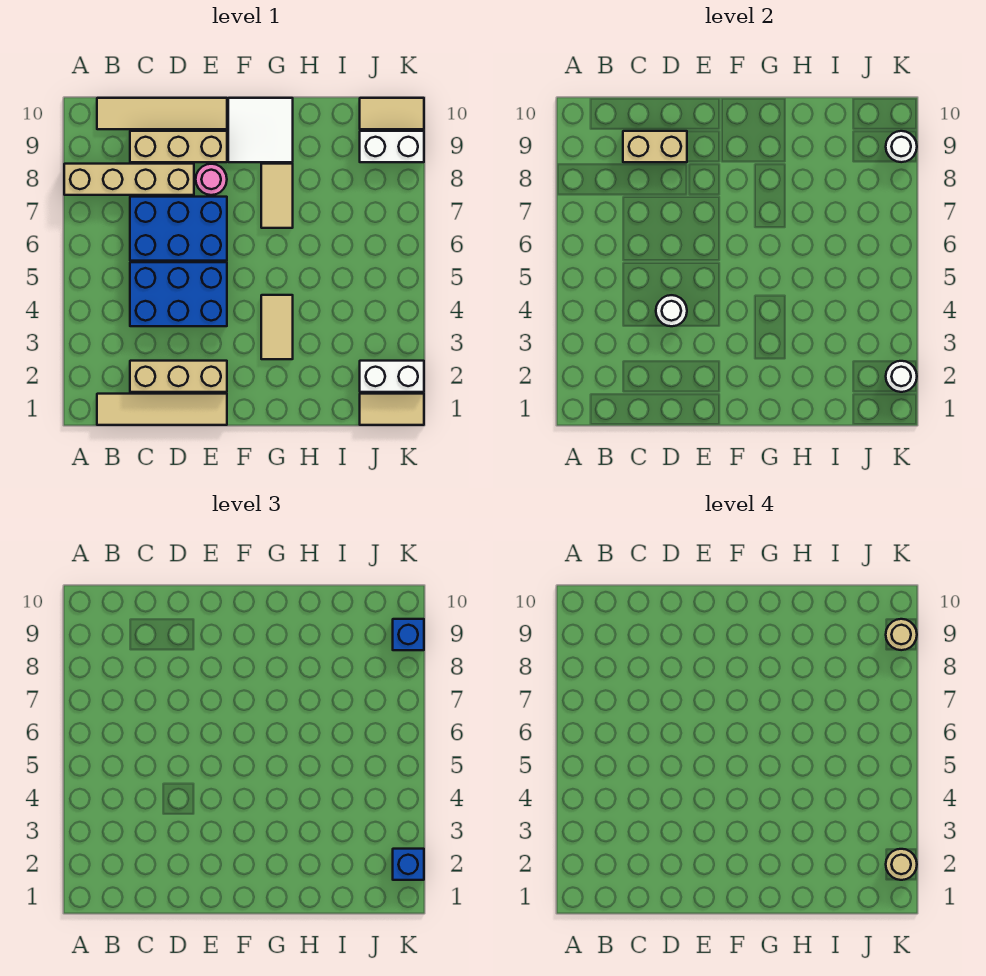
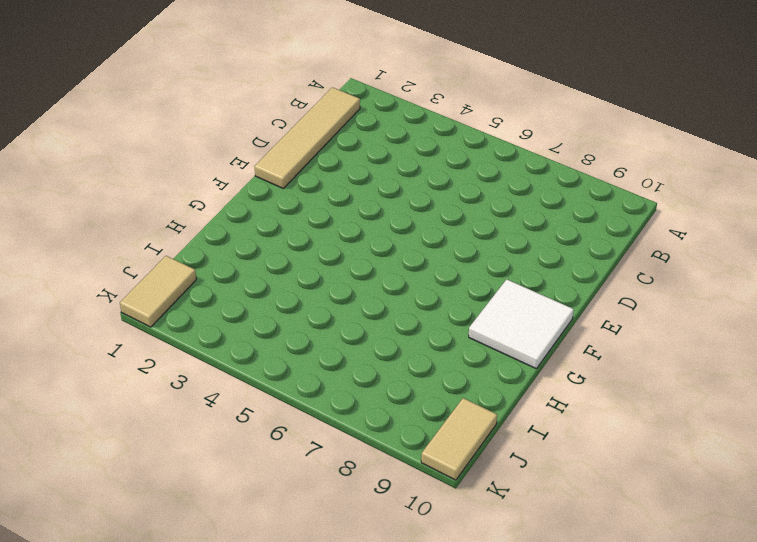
none -> tan 1x4 brick [64,164,194,195]
none -> tan 1x4 tile [97,98,227,129]
none -> tan 1x3 brick [130,361,227,392]

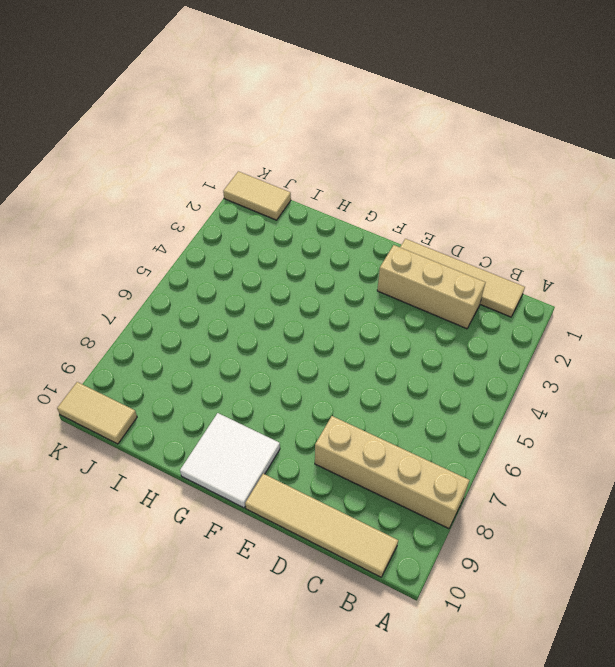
none -> blue 2x3 brick [130,262,227,326]
none -> blue 2x3 brick [130,197,227,261]
none -> tan 1x3 brick [130,131,227,162]

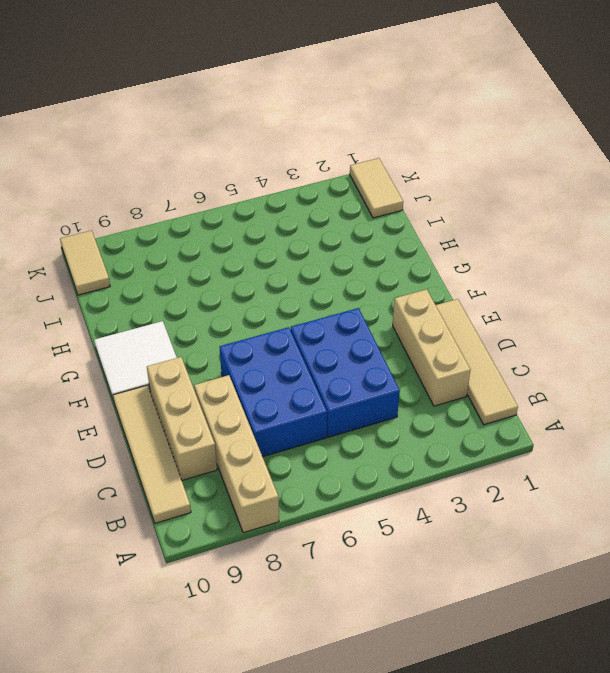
none -> pink 1x1 round brick [196,164,227,195]
none -> tan 1x2 tile [261,295,293,359]
none -> tan 1x2 tile [261,164,293,228]

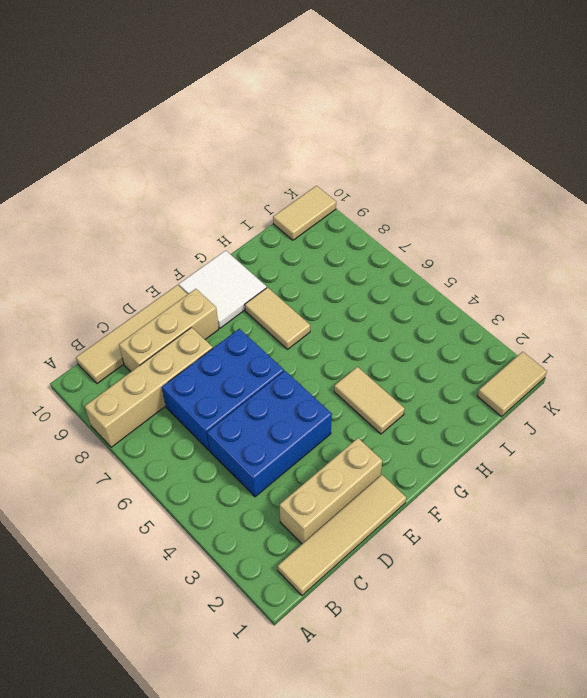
none -> pink 1x1 round brick [196,164,227,195]
none -> white 1x2 brick [360,361,424,392]
none -> white 1x2 brick [360,131,424,162]

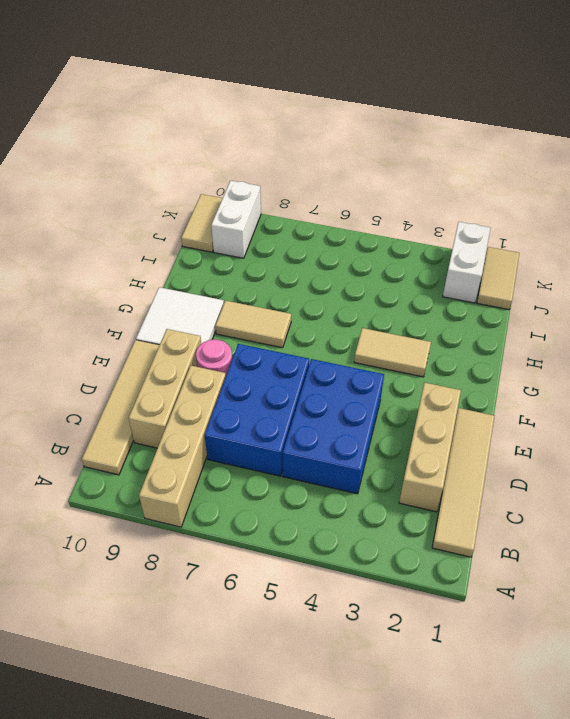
none -> tan 1x2 brick [623,131,687,162]
none -> white 1x1 round brick [656,295,687,326]
none -> white 1x1 round brick [886,361,917,392]

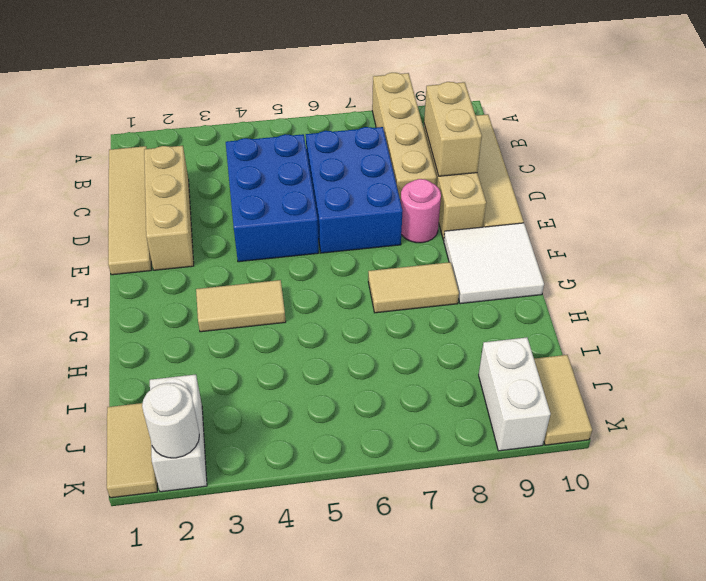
none -> white 1x1 round brick [656,295,687,326]
none -> white 1x1 round brick [886,131,917,162]
none -> blue 1x1 brick [393,849,424,880]

